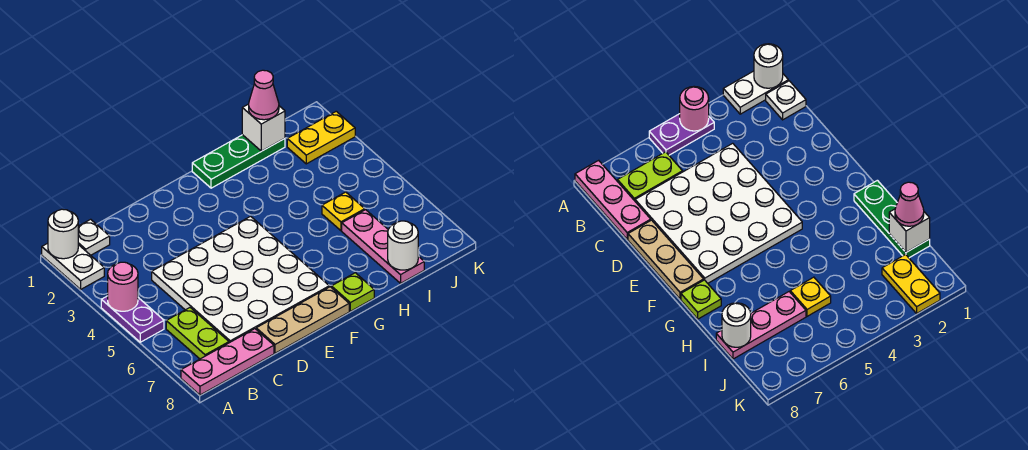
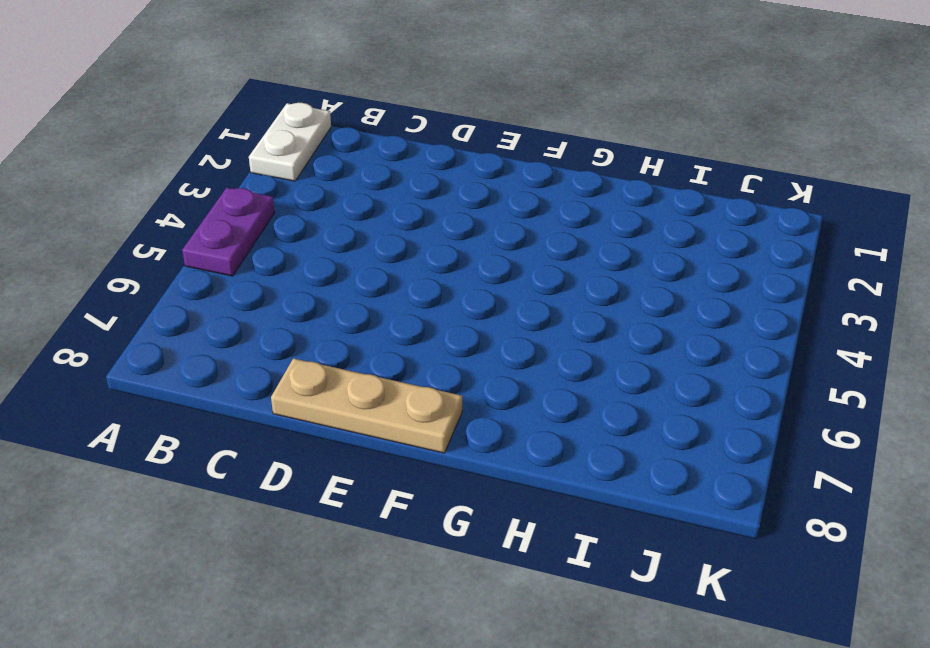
none -> pink 1x3 plate [181,329,274,395]
none -> white 1x1 plate [78,219,110,255]
none -> lime 1x2 plate [166,308,229,359]

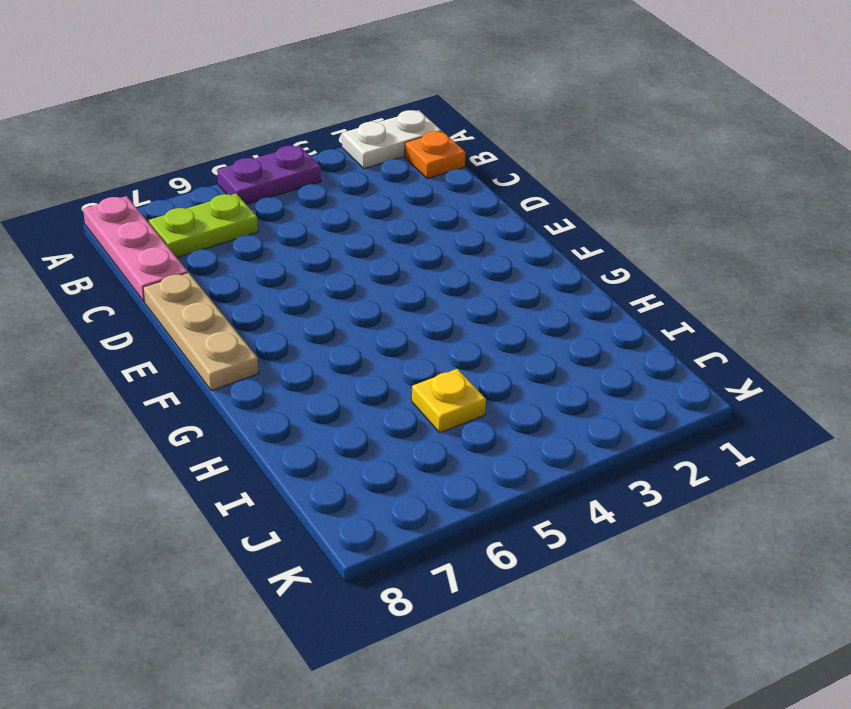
orange 1x1 plate [405,131,466,179] -> white 1x1 plate [78,219,110,255]
none -> white 4x4 plate [152,216,329,343]
none -> green 1x3 plate [192,135,285,188]
none -> lime 1x1 plate [331,273,374,311]

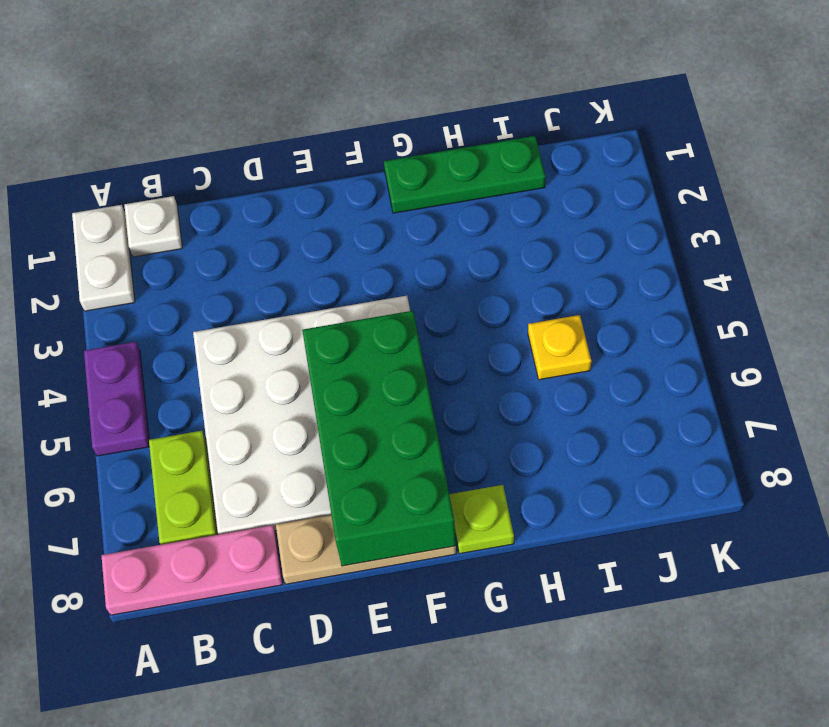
green 2x4 brick [302,311,456,566] -> none
none -> pink 1x3 plate [342,210,424,283]
none -> yellow 1x2 plate [287,111,355,164]
none -> white 1x1 round brick [48,209,78,259]

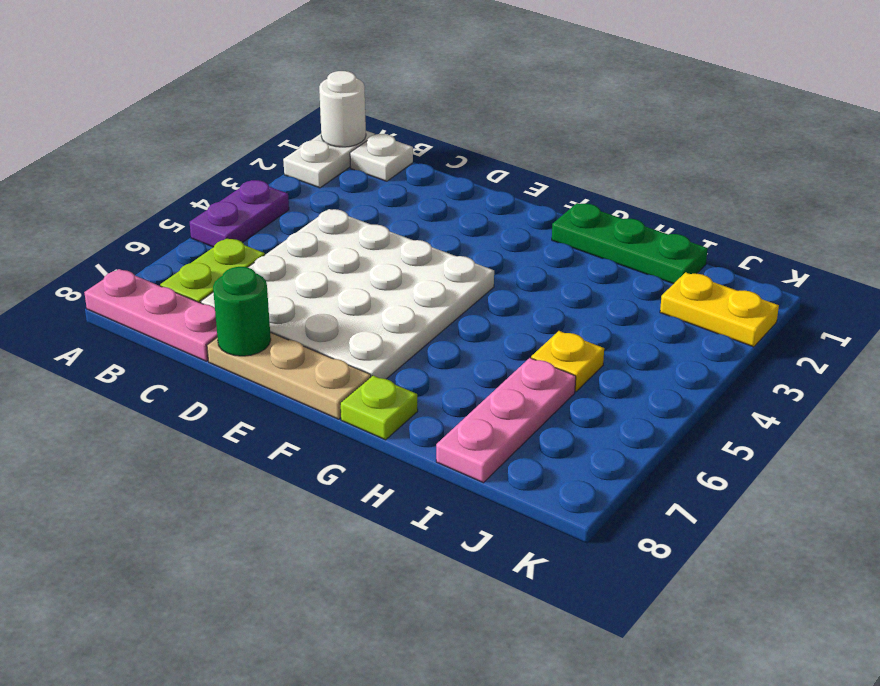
green 1x1 round brick [213,267,271,356] -> none
none -> pink 1x1 round brick [108,262,138,311]
none -> white 1x1 brick [242,104,285,151]
none -> white 1x1 round brick [388,221,418,270]

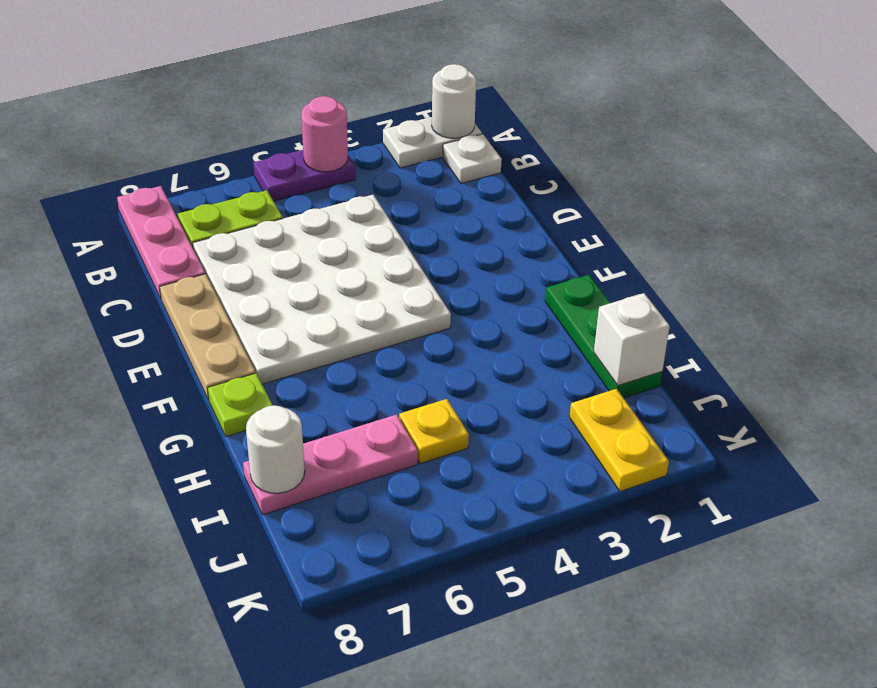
none -> pink 1x1 cone [249,70,279,120]

